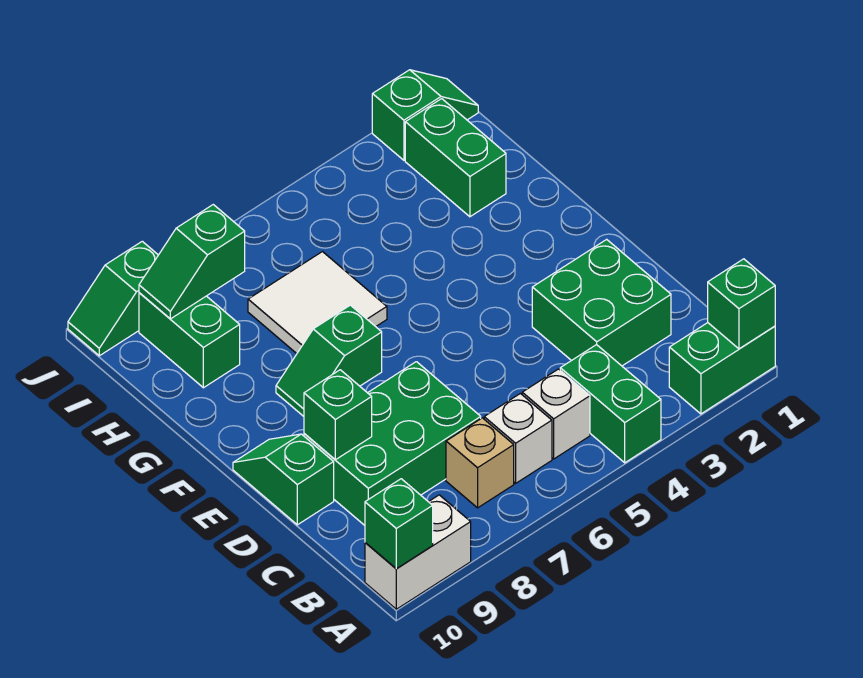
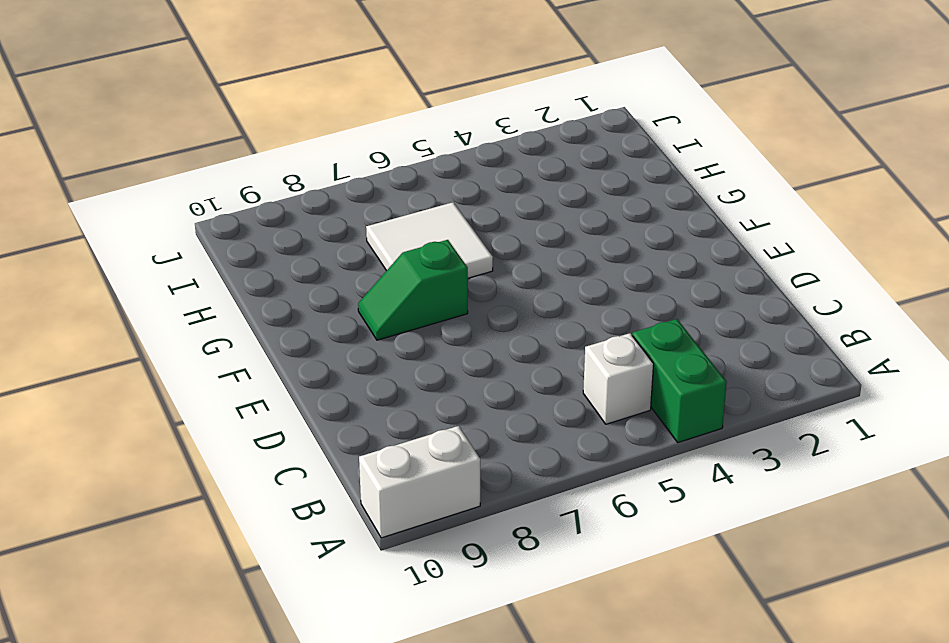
none -> green 1x2 brick [669,323,775,414]
none -> white 1x1 brick [484,394,552,483]
none -> tan 1x1 brick [446,418,514,508]

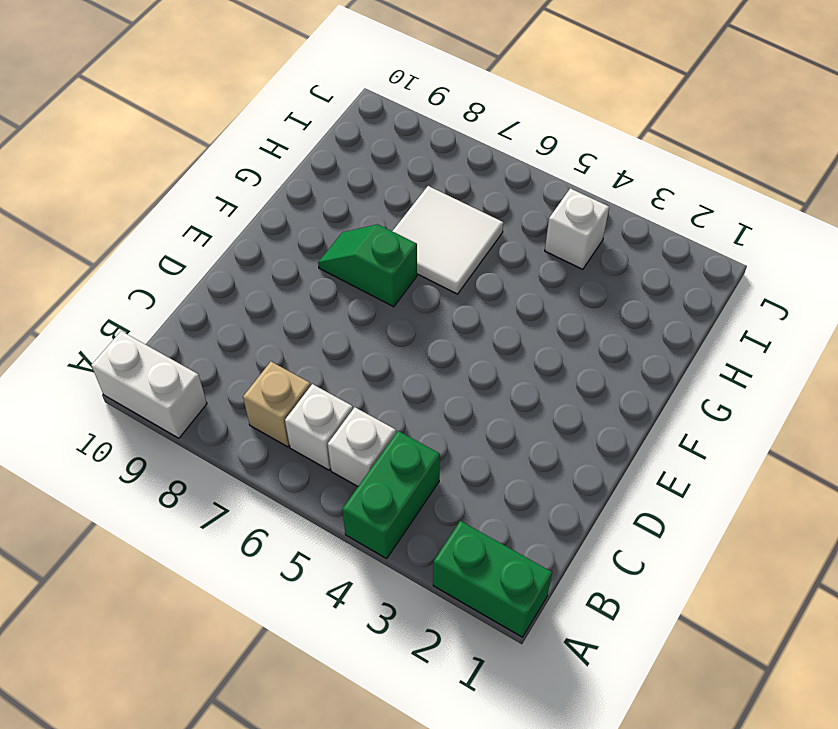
white 1x1 brick [545,188,609,269] -> none
none -> green 2x2 brick [532,239,671,366]
none -> green 2x3 brick [304,362,481,525]
none -> green 1x2 slope [233,434,334,525]

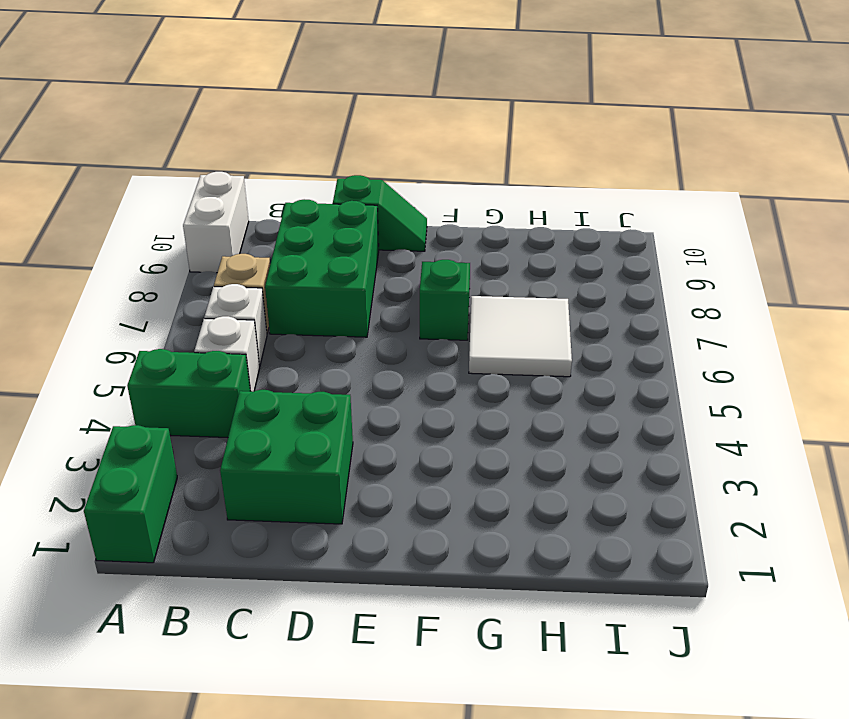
none -> green 1x2 brick [405,99,506,217]
none -> green 1x2 brick [139,293,240,388]
none -> green 1x2 slope [372,70,478,160]

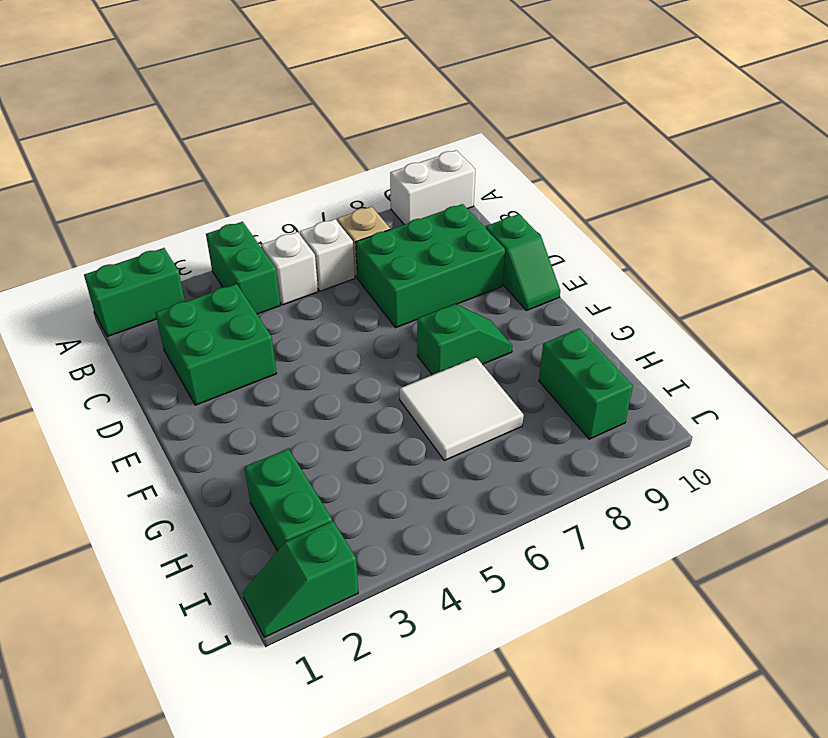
none -> green 1x2 slope [68,241,158,356]
none -> green 1x1 brick [708,259,775,349]
none -> green 1x1 brick [365,479,433,569]

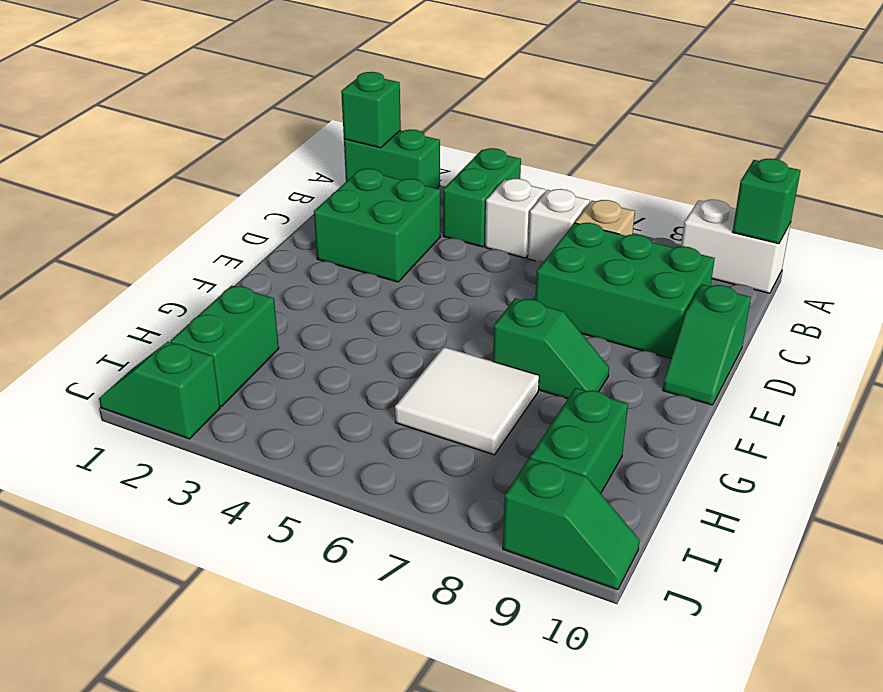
none -> green 1x1 brick [304,370,372,460]
none -> green 1x2 slope [139,205,245,319]

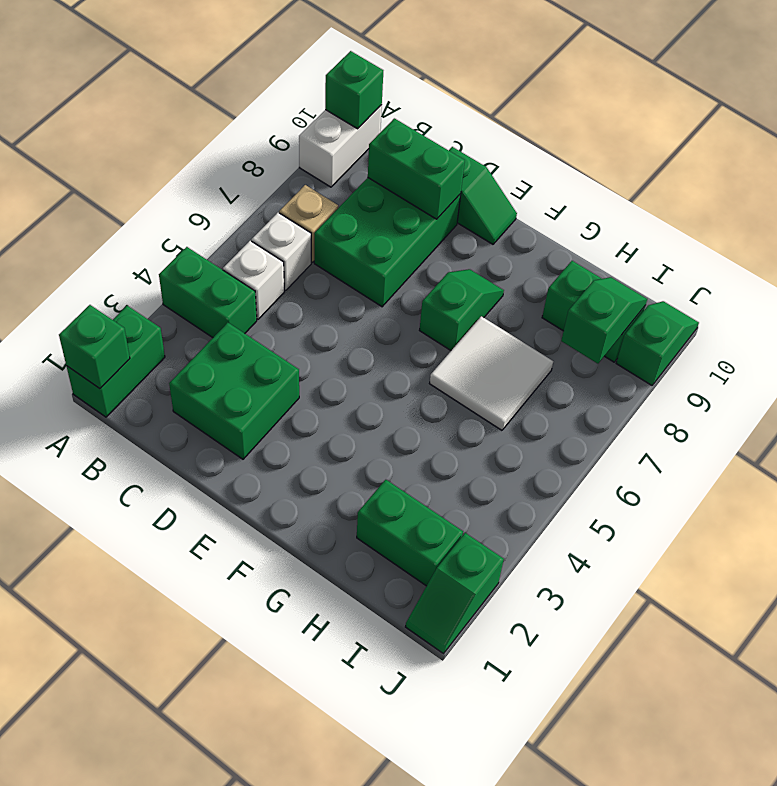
green 1x2 brick [368,118,465,219] -> green 1x1 brick [304,370,372,460]

